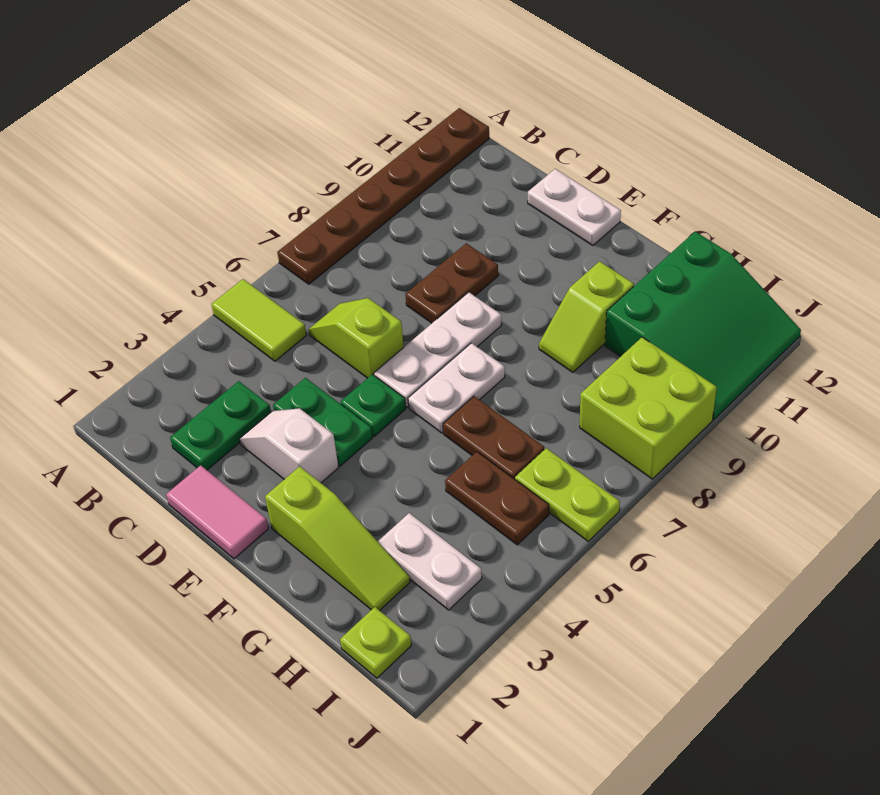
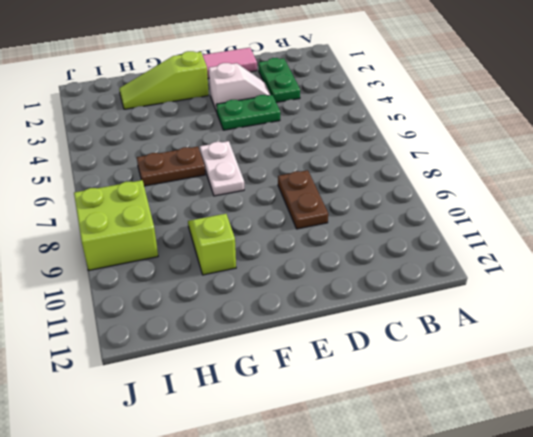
none -> lime 1x2 tile [211,279,306,361]
none -> brown 1x6 plate [277,108,489,284]
none -> lime 1x2 slope [309,298,404,378]

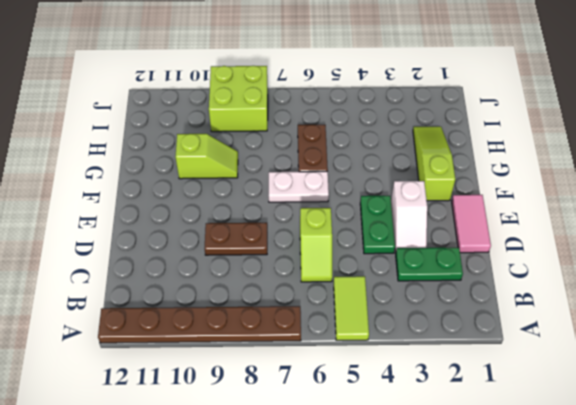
none -> white 1x2 plate [528,169,621,246]
none -> green 1x1 plate [341,374,406,436]
none -> white 1x3 plate [374,292,501,407]

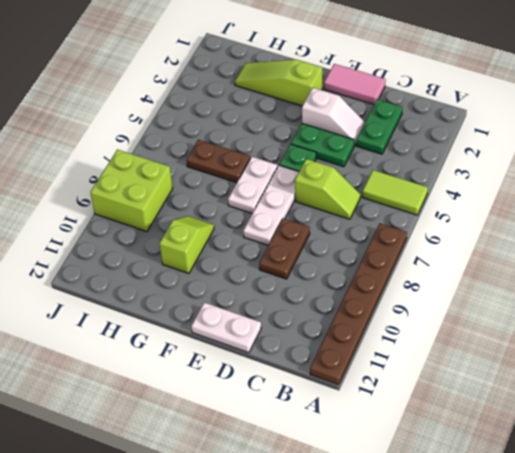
none -> white 1x2 plate [378,513,482,610]
none -> brown 1x2 plate [445,452,549,545]
none -> green 3x3 slope [605,232,801,420]

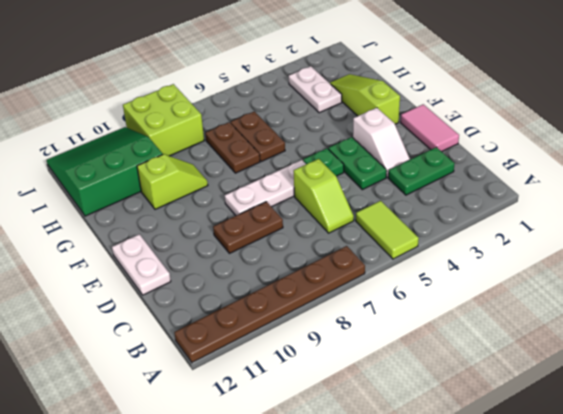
brown 1x2 plate [205,122,260,173] -> brown 1x2 plate moved to [445,452,549,545]
none -> white 1x2 plate [408,343,505,433]
none -> lime 1x1 plate [340,607,411,678]
none -> lime 1x2 plate [515,448,620,541]

